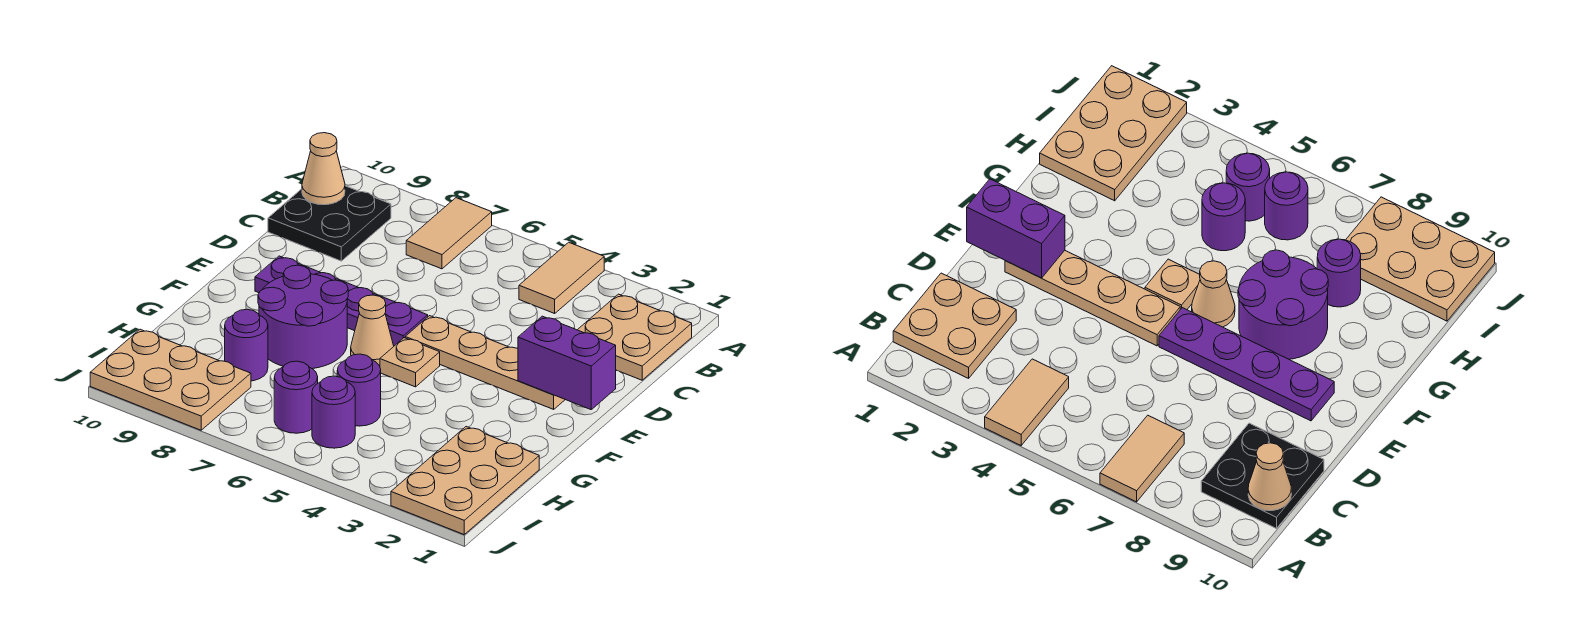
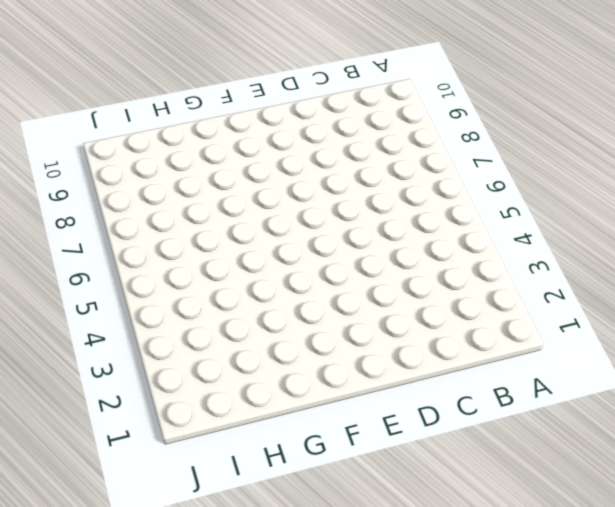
none -> tan 1x2 tile [519,242,604,313]
none -> tan 1x2 tile [406,198,492,269]
none -> tan 2x2 plate [578,294,692,380]

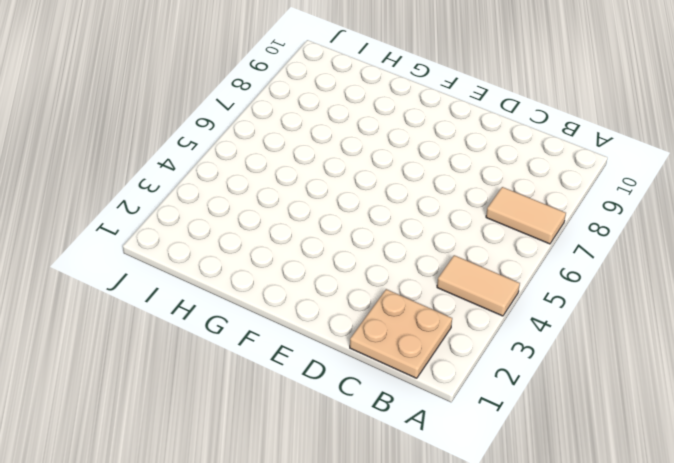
none -> black 2x2 plate [268,186,391,261]
none -> tan 1x4 plate [405,316,565,409]
none -> purple 1x4 plate [255,256,428,346]

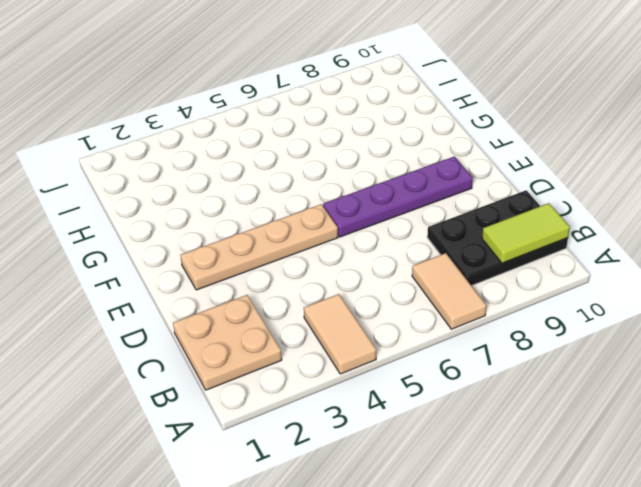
black 2x3 plate [427,190,568,286] -> black 2x2 plate [268,186,391,261]
lime 1x2 tile [482,203,570,263] -> tan 1x1 cone [302,133,345,205]
none -> tan 1x1 plate [380,338,440,387]
none -> tan 1x1 cone [351,295,394,366]
none -> purple 2x2 round brick [258,265,348,369]

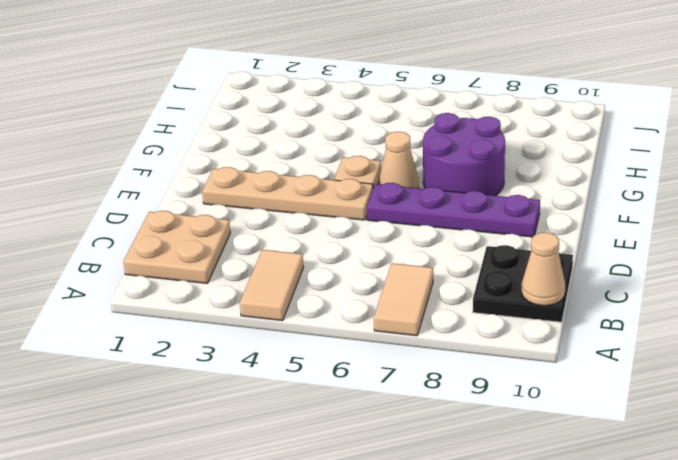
none -> tan 2x3 plate [391,427,539,534]
none -> purple 1x1 round brick [337,354,381,426]
none -> purple 1x1 round brick [225,309,268,381]

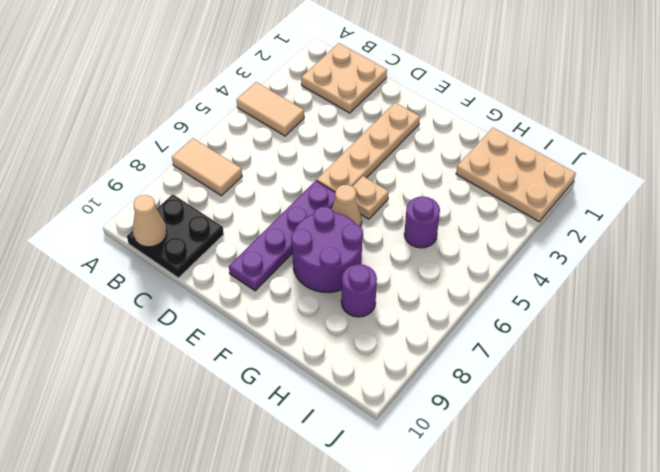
none -> purple 1x1 round brick [312,376,355,448]
none -> purple 1x1 round brick [274,361,318,433]
none -> tan 2x3 plate [90,329,251,430]

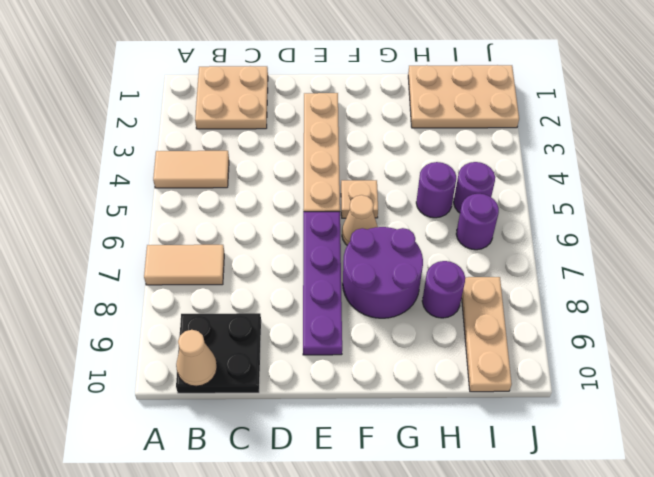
tan 1x3 plate [462,277,512,392] -> tan 2x3 plate [90,329,251,430]
none -> purple 1x2 brick [518,316,616,410]

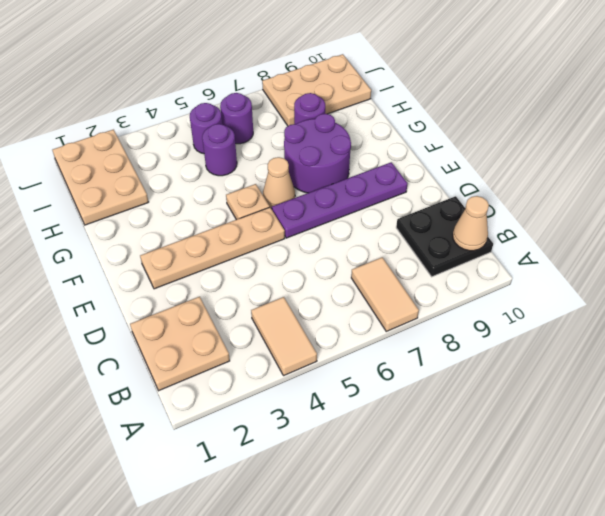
none -> purple 1x2 brick [518,316,616,410]

